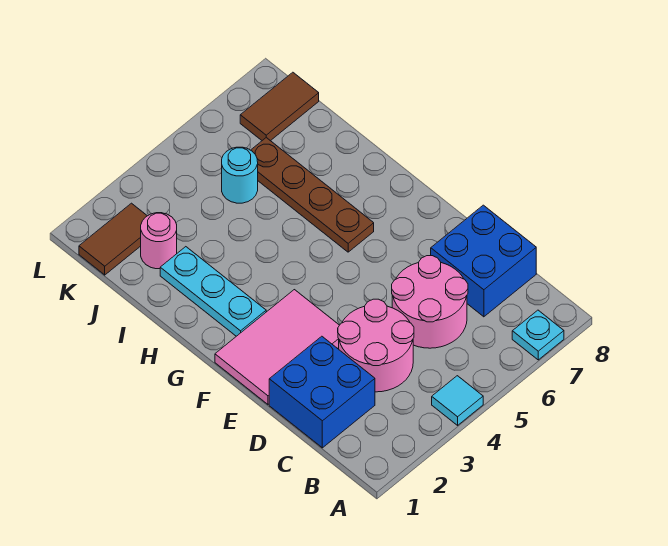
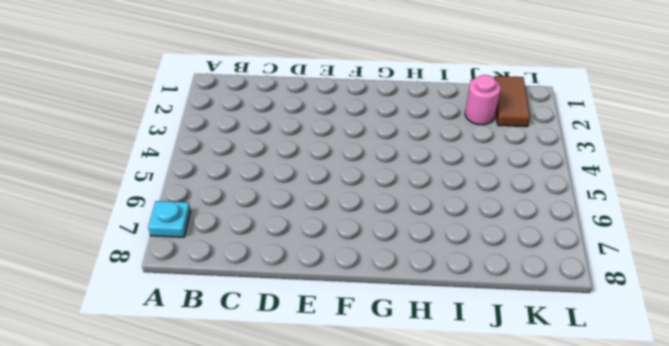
none -> cyan 1x1 tile [432,376,483,425]
none -> blue 2x2 brick [269,336,375,448]
none -> pink 2x2 round brick [338,299,414,392]

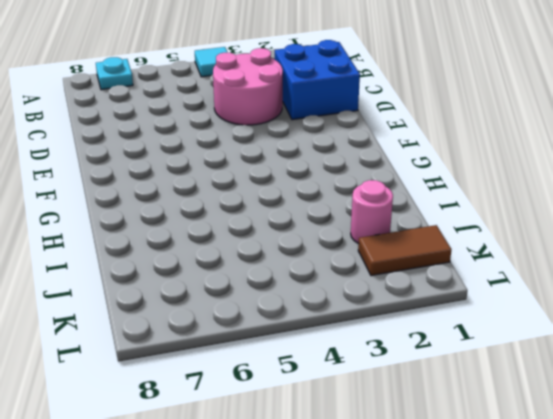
none -> pink 2x2 round brick [392,256,468,348]
none -> blue 2x2 brick [431,205,536,317]
none -> pink 2x3 tile [215,290,339,404]

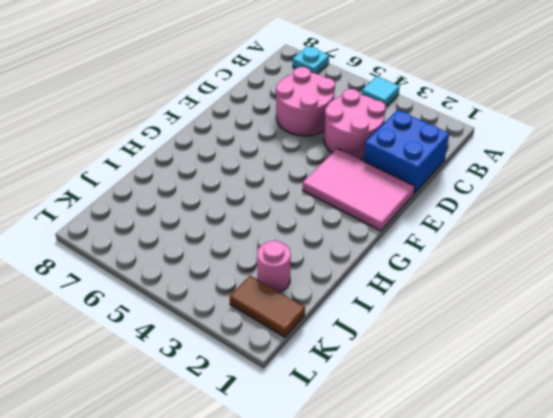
none -> blue 2x2 brick [431,205,536,317]
none -> cyan 1x3 plate [160,247,266,336]
none -> brown 1x4 plate [251,138,374,252]

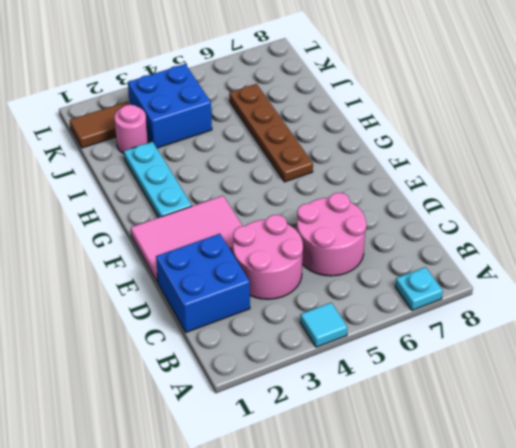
blue 2x2 brick [128,64,212,148] -> blue 2x2 brick moved to [431,205,536,317]
none -> cyan 1x1 round brick [222,147,258,203]
none -> brown 1x2 tile [240,72,319,141]

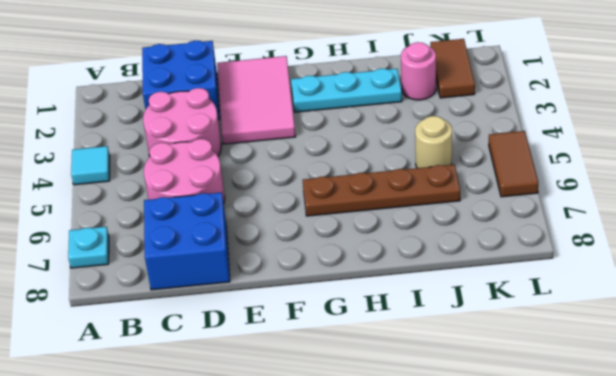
tan 1x1 round brick [415,116,452,168] -> cyan 1x1 round brick [222,147,258,203]
brown 1x2 tile [489,131,538,197] -> brown 1x2 tile moved to [240,72,319,141]

